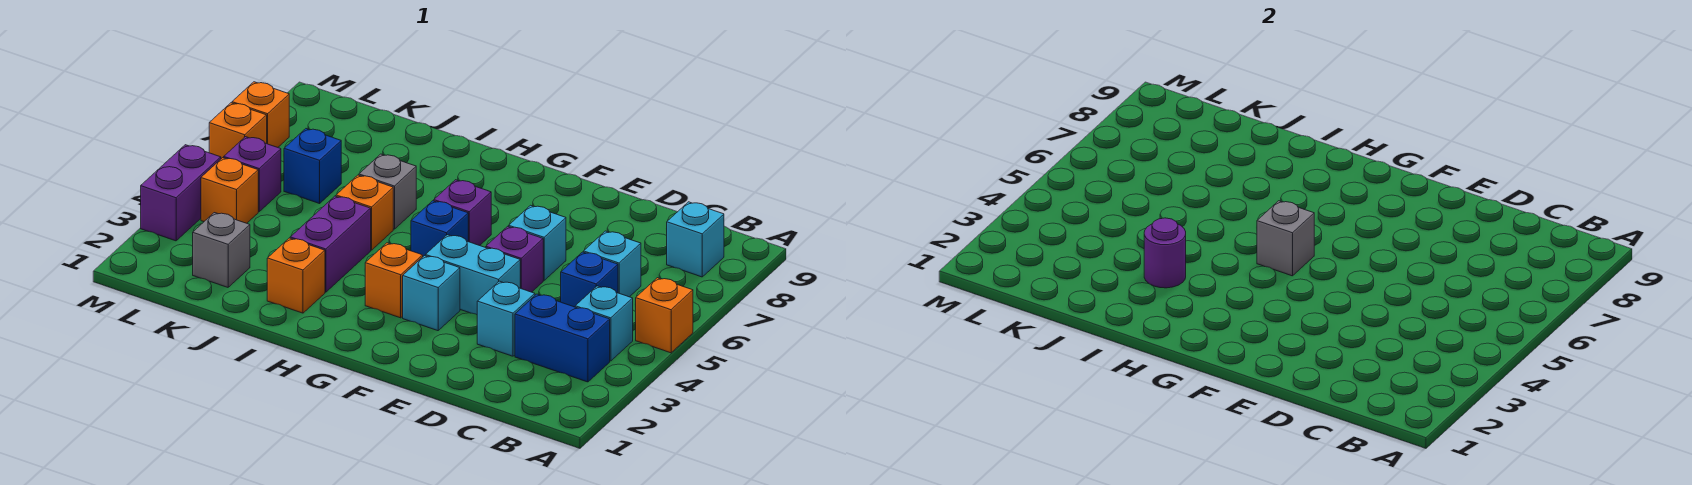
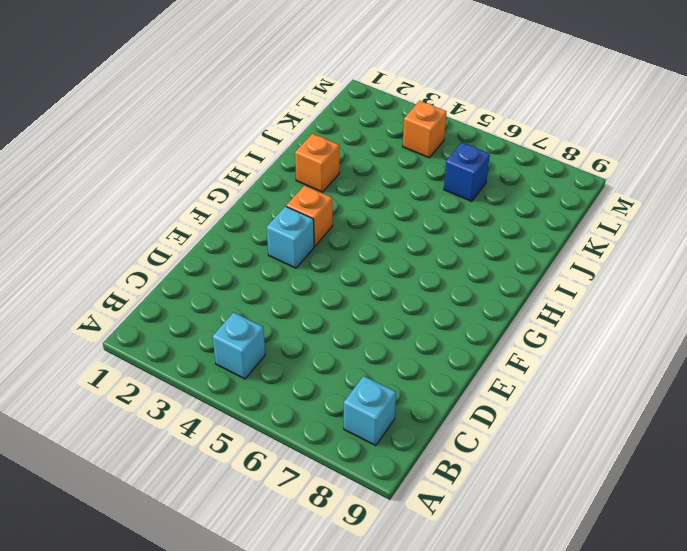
none -> orange 1x1 brick [636,278,693,353]
none -> blue 1x2 brick [515,294,610,382]
none -> blue 1x1 brick [561,252,618,307]

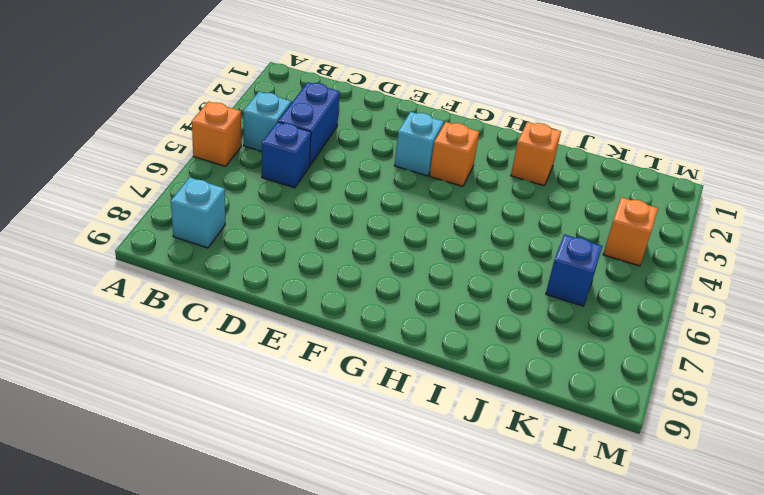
blue 1x2 brick [278,82,340,166] -> blue 1x2 brick turned to [515,294,610,382]
none -> cyan 1x1 brick [584,231,641,297]
none -> cyan 1x1 brick [477,281,535,356]
none -> cyan 1x2 brick [425,235,520,315]

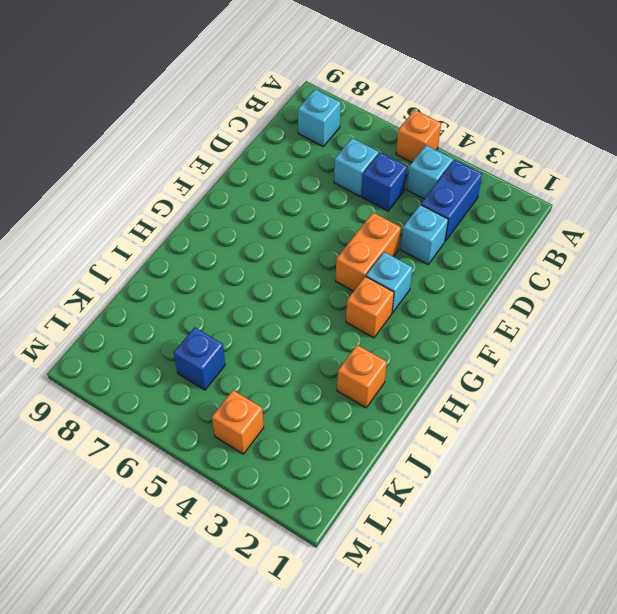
orange 1x2 brick [336,213,401,291] -> cyan 1x2 brick [425,235,520,315]
none -> purple 1x1 brick [486,226,543,292]
none -> cyan 1x1 brick [509,205,566,280]
none -> blue 1x1 brick [411,201,468,256]

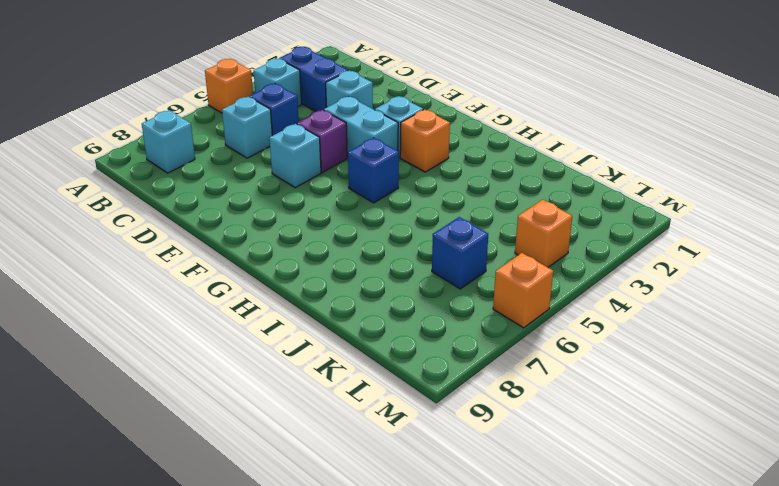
none -> purple 1x1 brick [434,180,491,246]
none -> orange 1x1 brick [267,238,325,313]
none -> purple 1x2 brick [290,196,371,292]

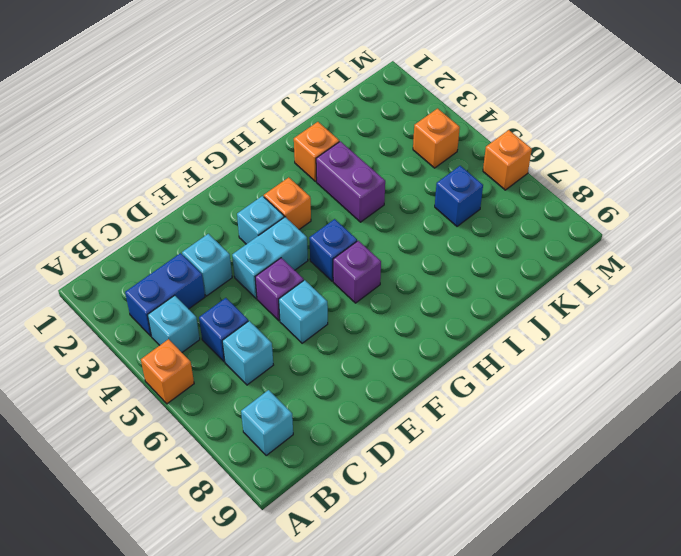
none -> orange 1x1 brick [336,175,393,250]
none -> grey 1x1 brick [359,154,416,229]
none -> grey 1x1 brick [193,213,250,287]

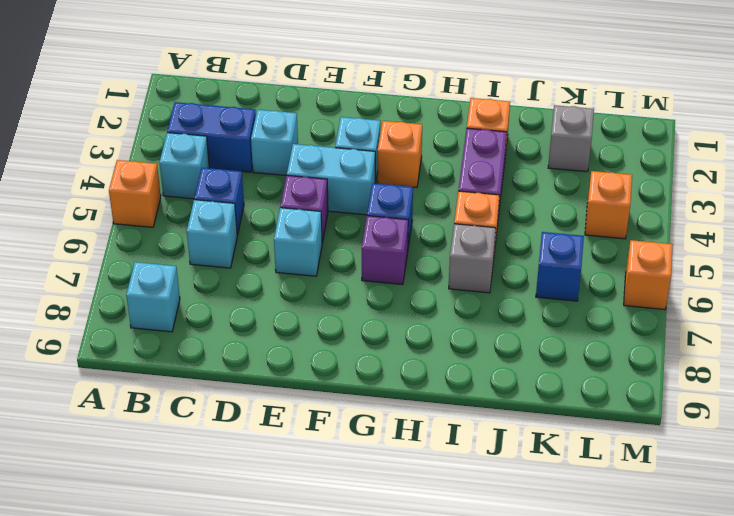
none -> purple 1x1 brick [224,137,281,212]
none -> purple 1x2 brick [141,145,221,241]
none -> orange 1x1 brick [232,82,289,147]

